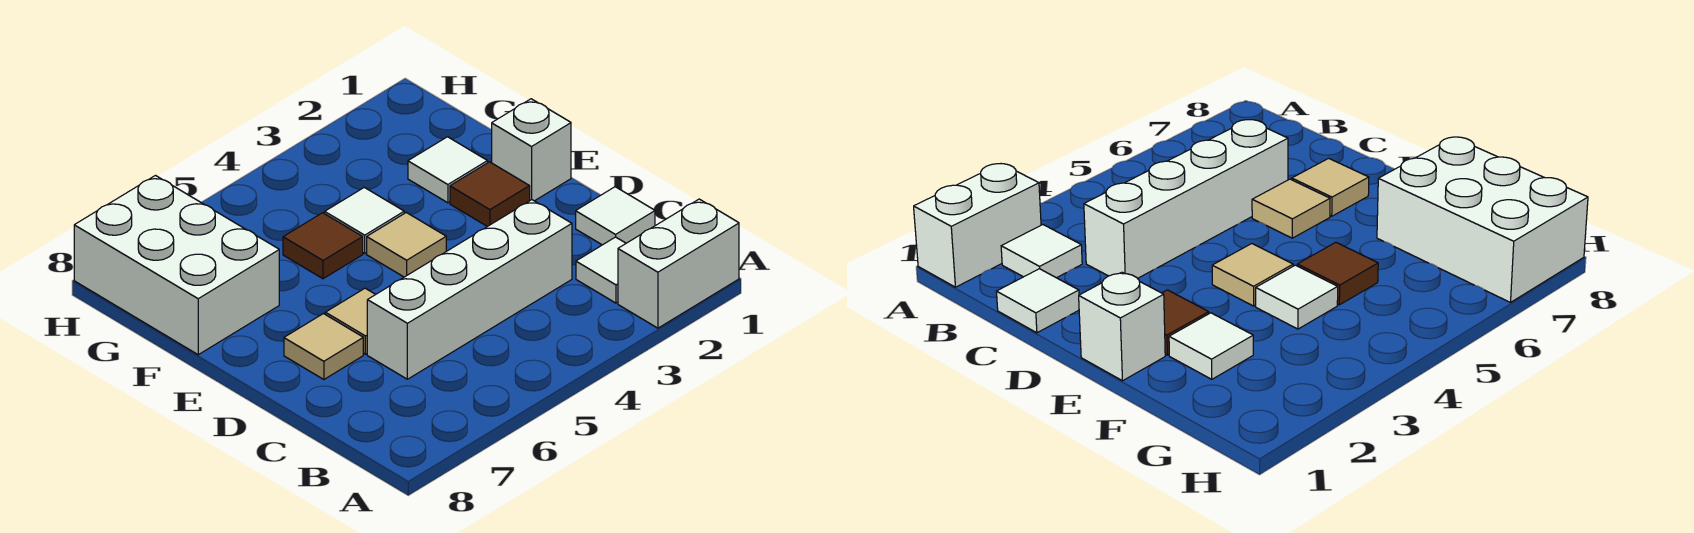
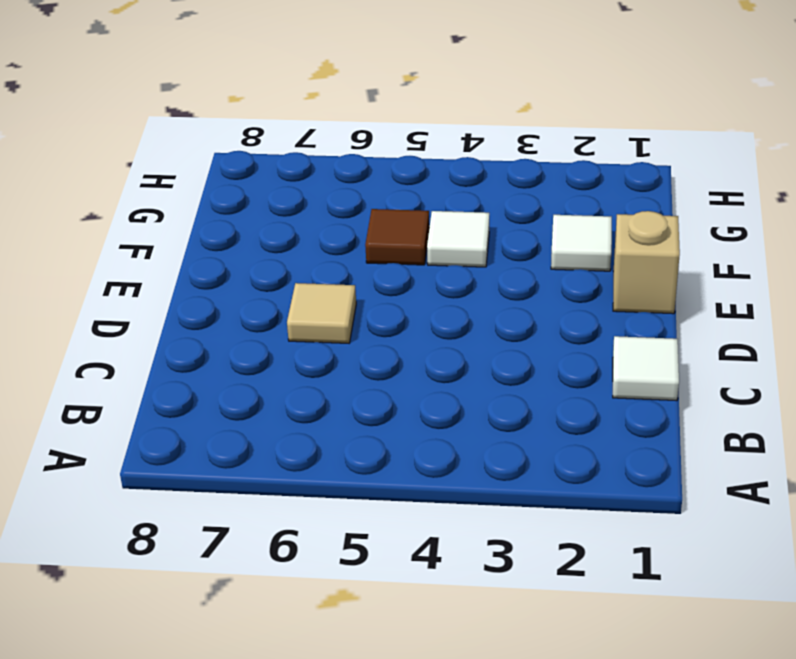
tan 1x1 brick [613,211,680,314] -> white 1x1 brick [492,99,571,201]
none -> white 1x2 brick [618,199,739,328]
none -> white 1x1 tile [576,237,626,303]
none -> white 1x4 brick [367,200,572,379]

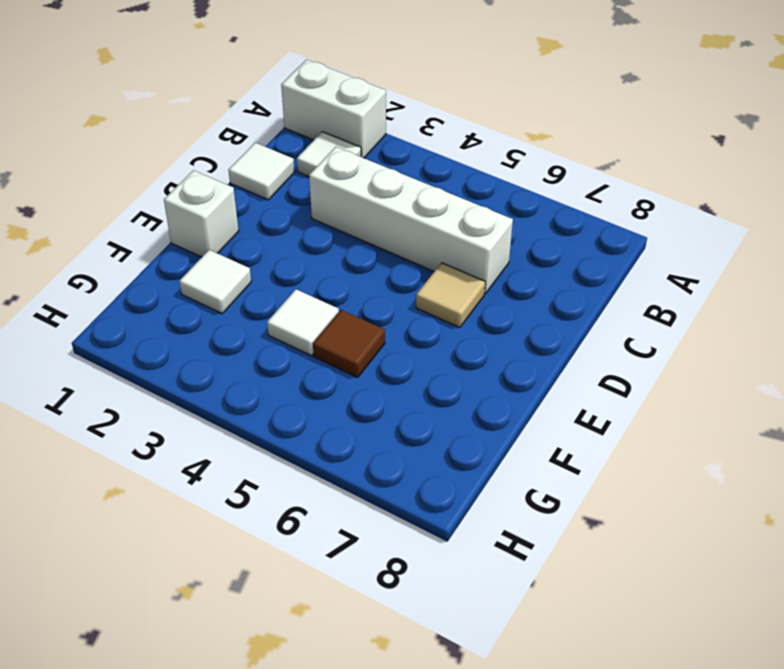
none -> tan 1x1 tile [284,314,363,380]
none -> brown 1x1 tile [450,162,530,227]
none -> tan 1x1 tile [367,213,446,277]

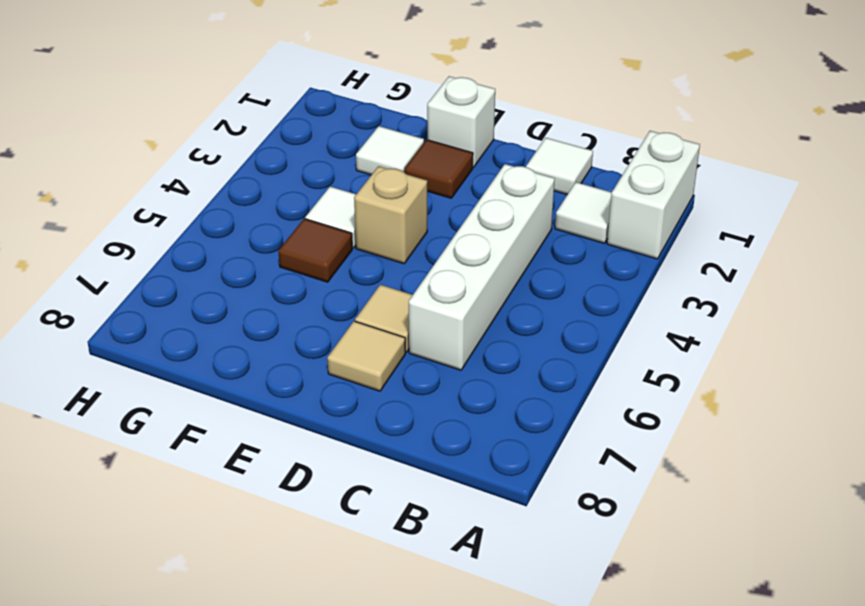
tan 1x1 brick [354,166,427,264] -> tan 1x1 tile [367,213,446,277]
none -> white 2x3 brick [74,176,279,355]

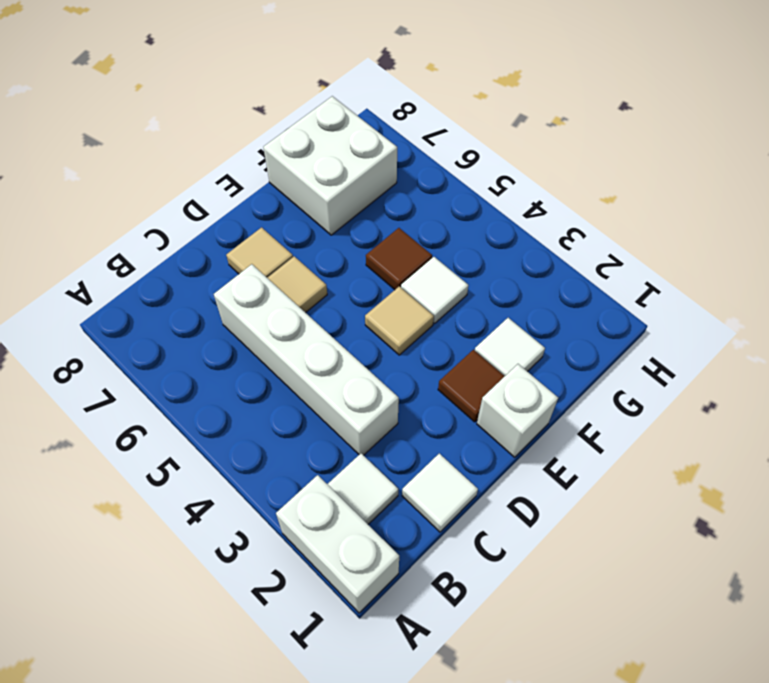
white 2x2 brick [263,96,397,235] -> white 2x3 brick [74,176,279,355]

